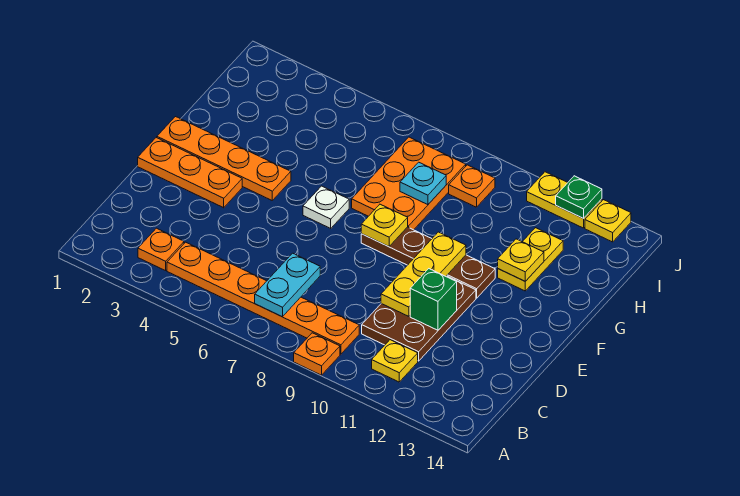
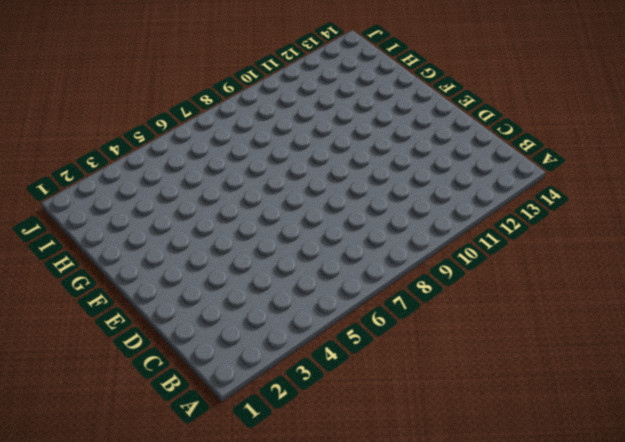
none -> orange 1x1 plate [294,333,340,375]
none -> orange 1x1 plate [138,228,184,271]
none -> orange 1x6 plate [167,242,359,354]

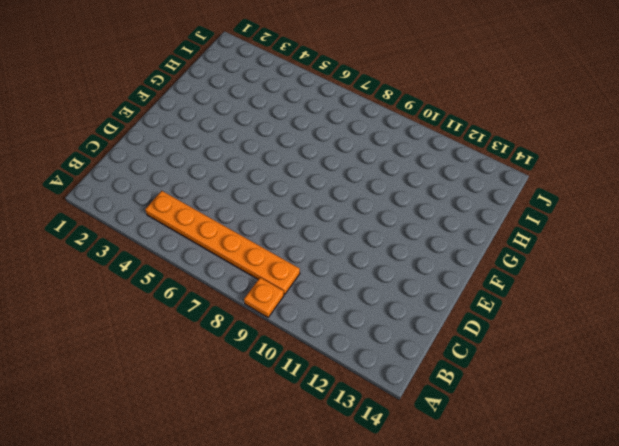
none -> orange 1x1 plate [138,228,184,271]
none -> yellow 1x1 plate [372,340,418,382]
none -> brown 2x3 plate [362,276,476,361]

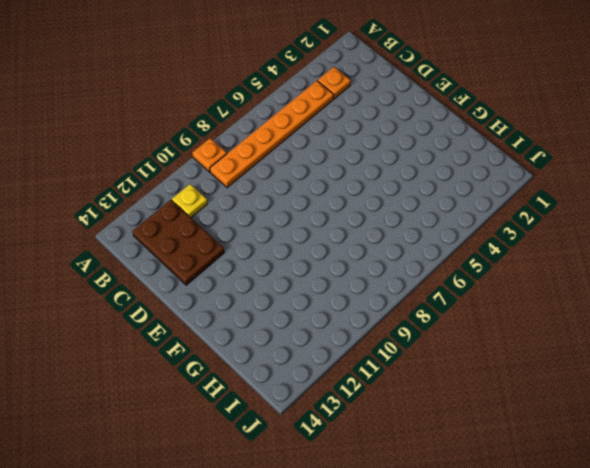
brown 2x3 plate [133,200,224,285] -> brown 2x3 plate moved to [362,276,476,361]
none -> orange 1x3 plate [138,138,242,208]
none -> orange 1x4 plate [157,117,291,200]
none -> white 1x1 plate [303,186,349,228]

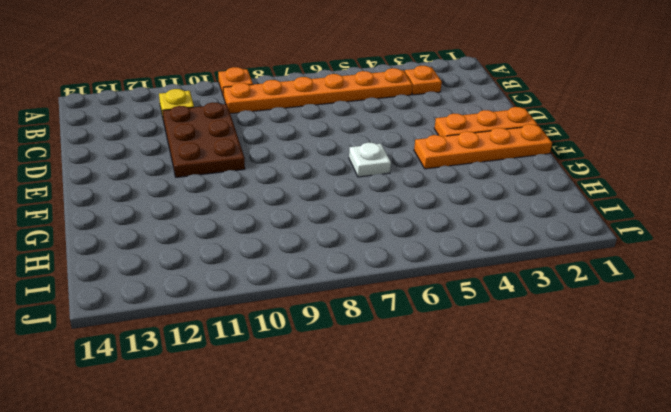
none -> brown 1x4 plate [361,227,495,298]
none -> orange 2x3 plate [352,137,466,230]
none -> yellow 1x2 plate [498,228,563,291]

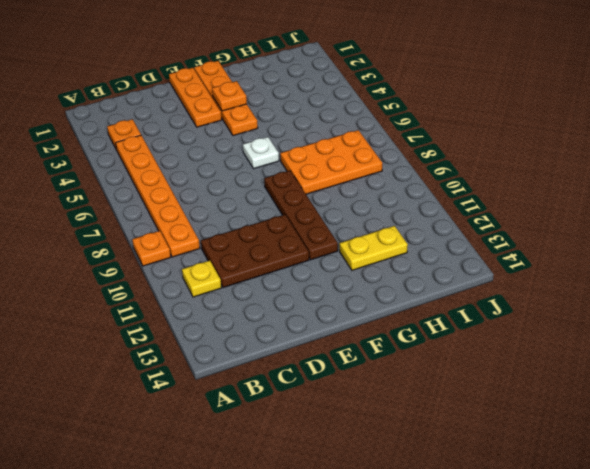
orange 1x1 plate [212,81,247,111] -> orange 1x1 plate moved to [449,165,495,207]
none -> yellow 1x2 plate [527,172,602,228]
none -> yellow 1x1 plate [585,200,631,242]
none -> cyan 1x2 plate [255,253,320,317]

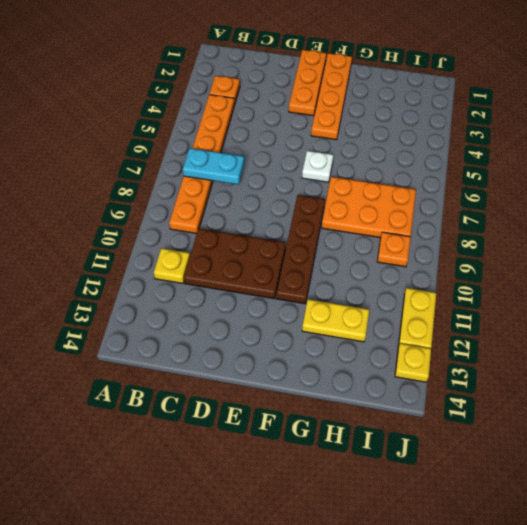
none -> orange 1x1 plate [294,333,340,375]
none -> yellow 1x3 plate [381,232,466,316]
none -> green 1x1 brick [410,269,457,330]

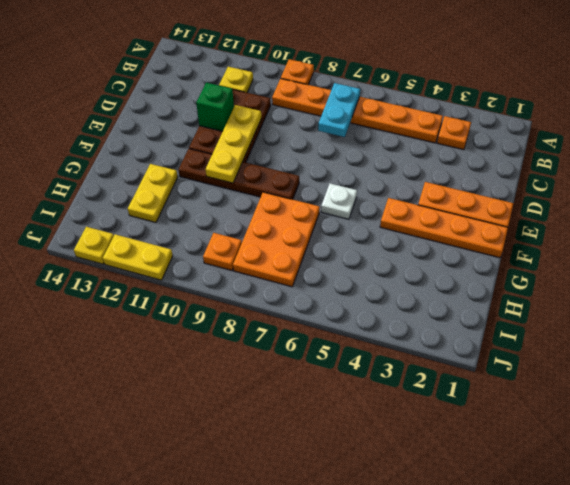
none -> yellow 1x1 plate [361,204,408,247]
none -> yellow 1x1 plate [498,239,544,281]
none -> cyan 1x1 plate [400,162,446,205]

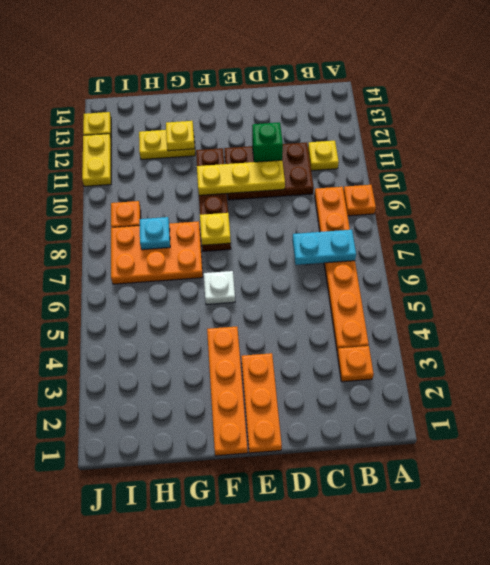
none -> green 1x1 plate [556,176,602,219]

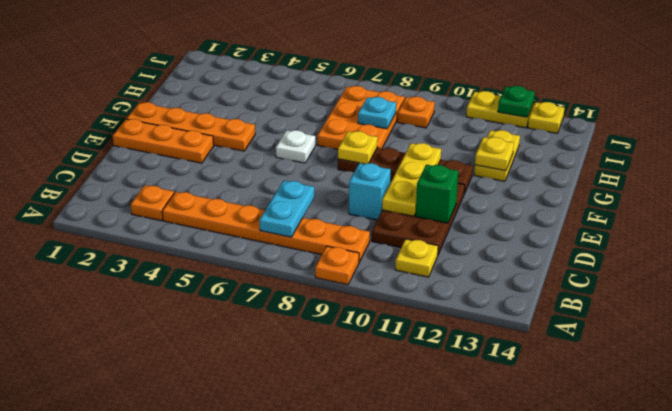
cyan 1x1 brick [349,163,391,220] -> none

